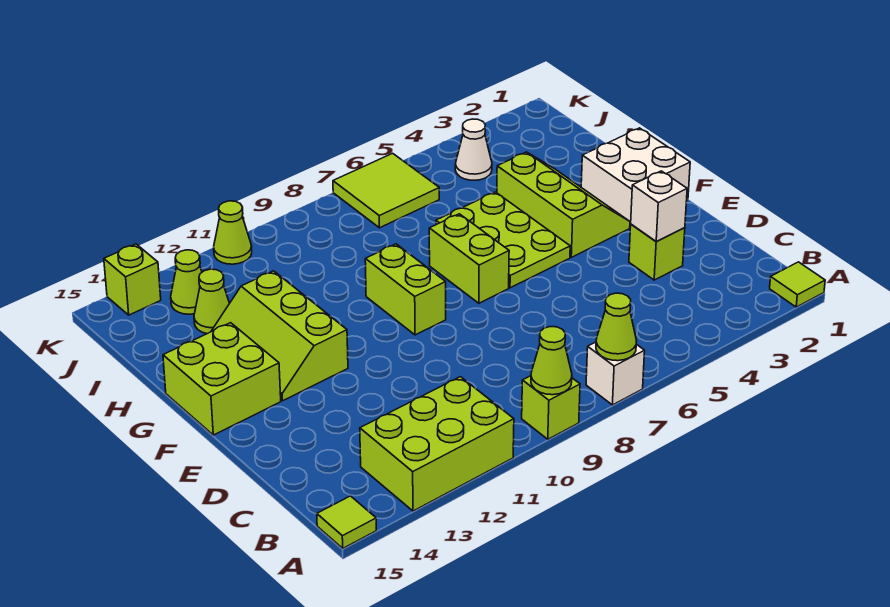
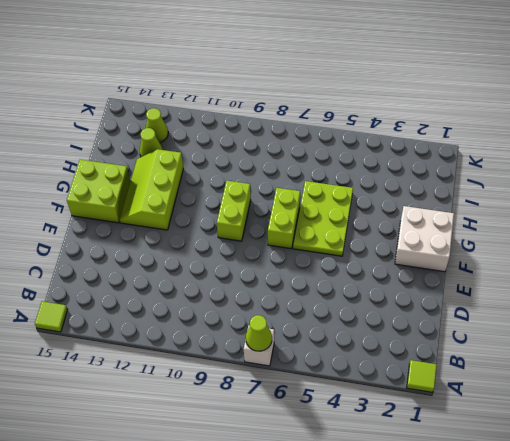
none -> lime 1x1 brick [522,376,580,439]
none -> lime 2x3 brick [360,377,514,511]
none -> lime 1x1 brick [629,224,685,280]

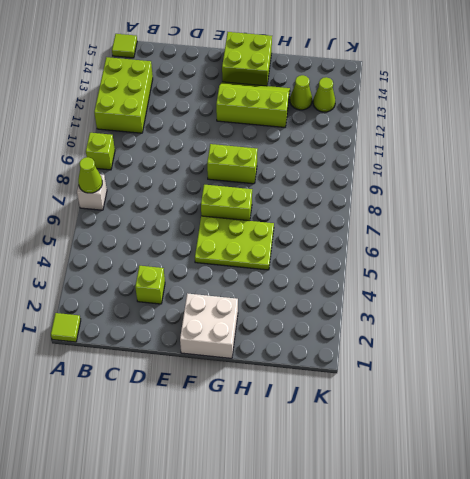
none -> lime 2x3 slope [497,152,630,257]
none -> white 1x1 cone [455,119,492,180]
none -> lime 2x2 tile [333,153,439,228]

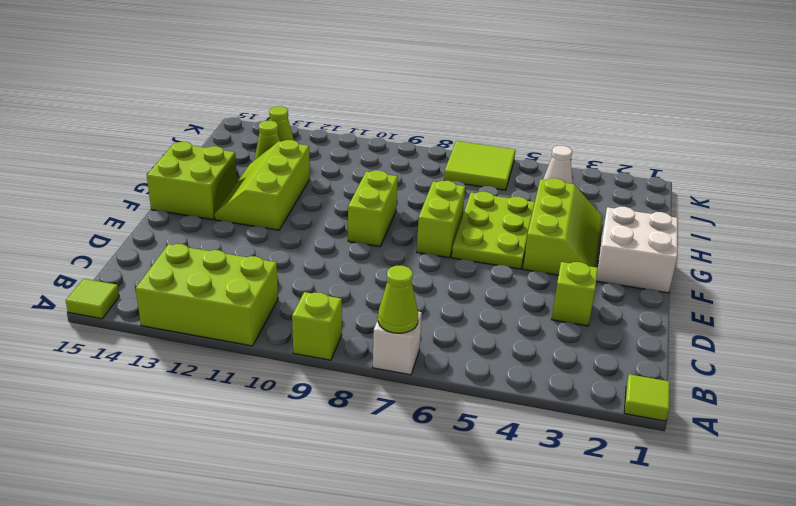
none -> lime 1x1 cone [214,201,252,264]
none -> lime 1x1 brick [104,244,161,315]
none -> lime 1x1 cone [531,327,572,395]

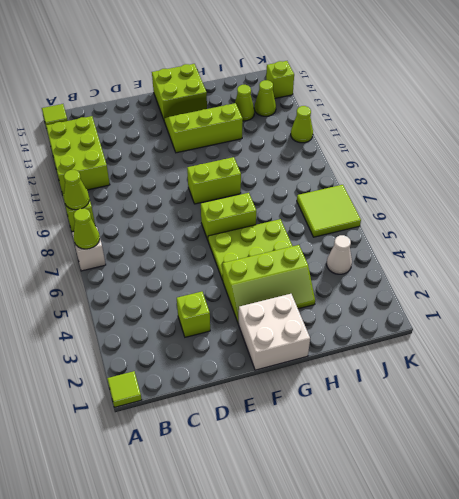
none -> white 1x1 brick [631,171,687,242]

